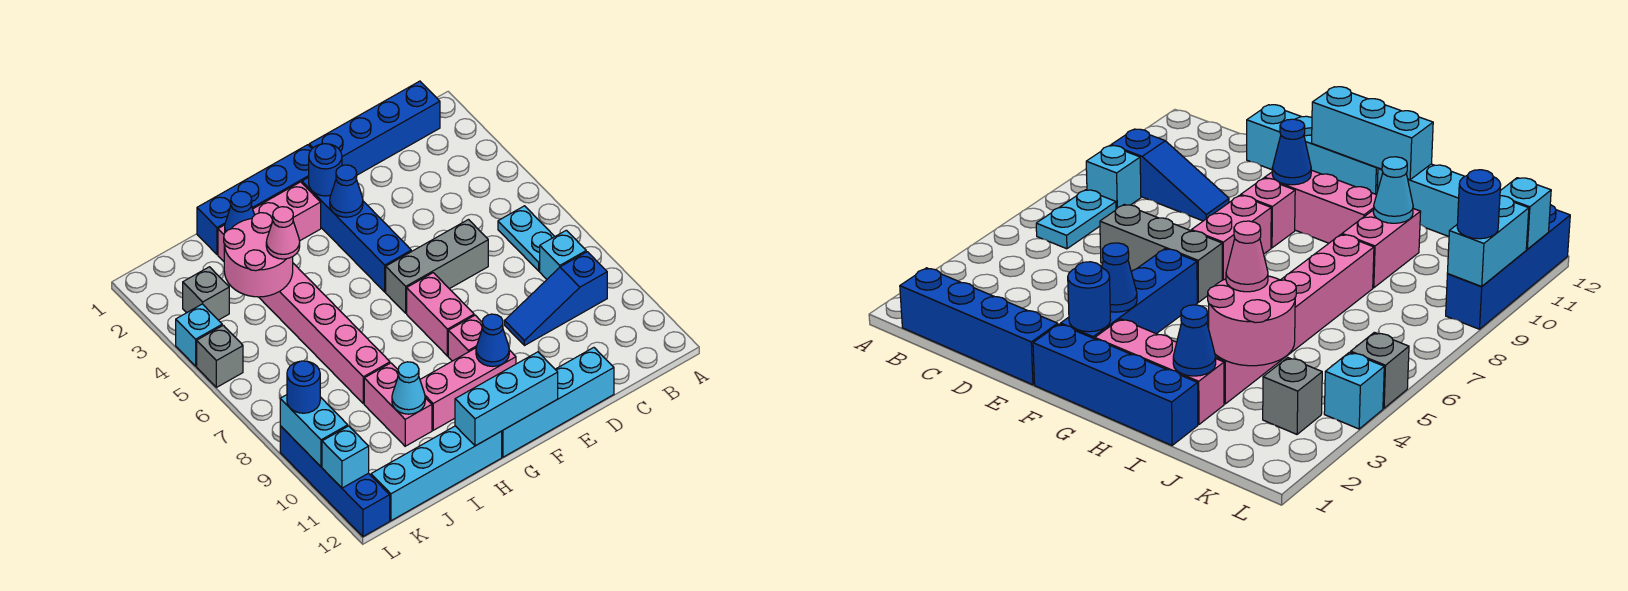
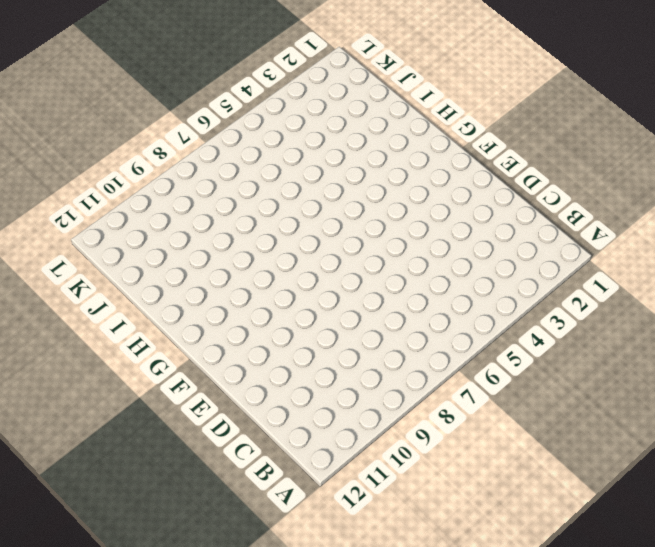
none -> blue 1x4 brick [309,81,440,175]
none -> cyan 1x2 plate [498,206,555,271]
none -> cyan 1x1 brick [540,230,586,279]
none -> blue 1x3 slope [505,252,607,346]

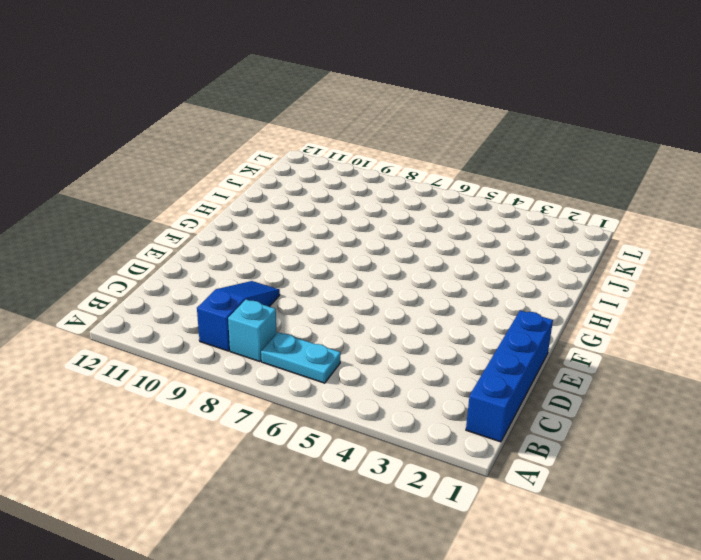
none -> grey 1x3 brick [386,220,488,313]
none -> cyan 1x4 brick [502,348,614,457]
none -> blue 1x4 brick [197,145,312,254]
none -> blue 1x4 brick [302,177,411,292]

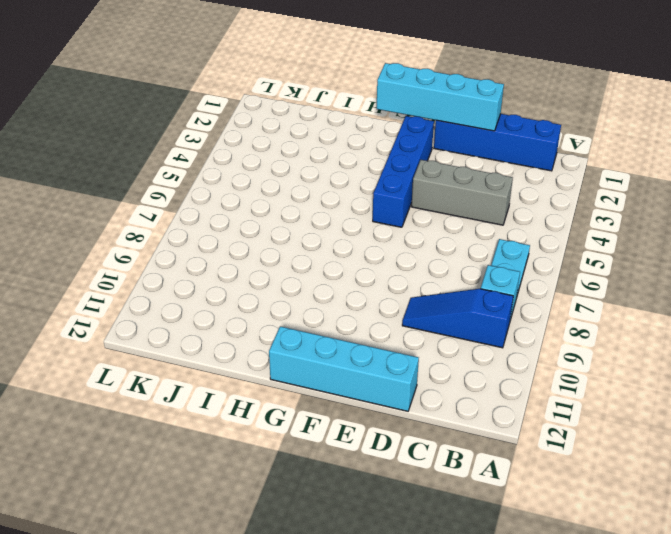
grey 1x3 brick [411,160,513,225] -> grey 1x3 brick moved to [386,220,488,313]
cyan 1x4 brick [377,63,504,131] -> cyan 1x4 brick moved to [371,426,502,521]
none -> blue 1x4 brick [197,145,312,254]
none -> pink 1x2 brick [407,273,474,356]
none -> pink 1x1 brick [448,315,482,361]
none -> pink 1x3 brick [420,348,516,430]

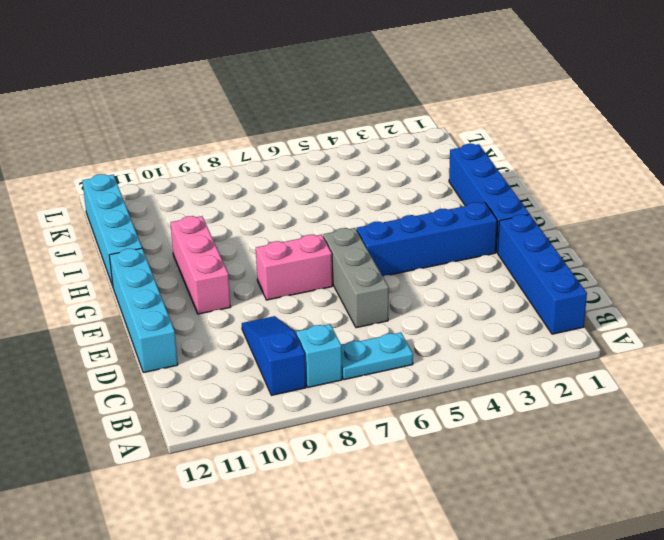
none -> pink 1x1 brick [448,315,482,361]
none -> pink 1x3 brick [218,182,321,261]
none -> pink 1x6 brick [259,263,390,404]
none -> pink 1x2 brick [364,363,432,446]

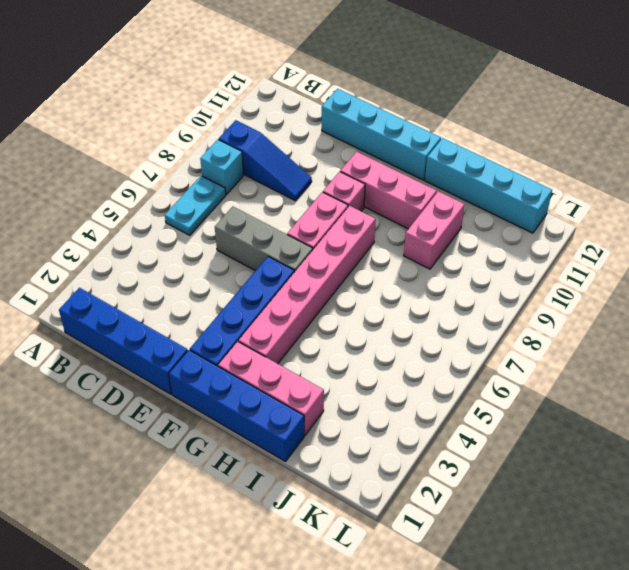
pink 1x6 brick [239,206,376,364] -> pink 1x6 brick moved to [259,263,390,404]
none -> grey 1x1 brick [183,267,229,320]
none -> cyan 1x1 brick [176,304,222,366]
none -> grey 1x1 brick [197,325,243,387]
none -> blue 1x4 brick [280,426,390,537]

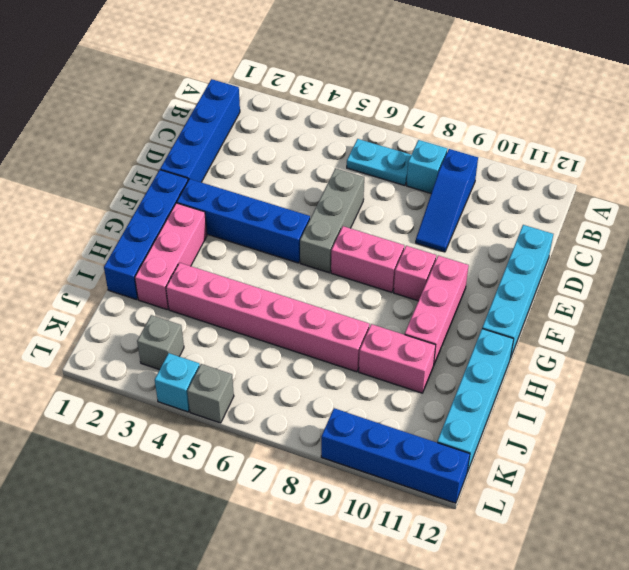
none -> blue 1x1 round brick [309,144,342,196]
none -> blue 1x1 cone [330,165,363,217]
none -> blue 1x1 cone [476,314,509,366]
none -> cyan 1x3 brick [455,352,558,446]

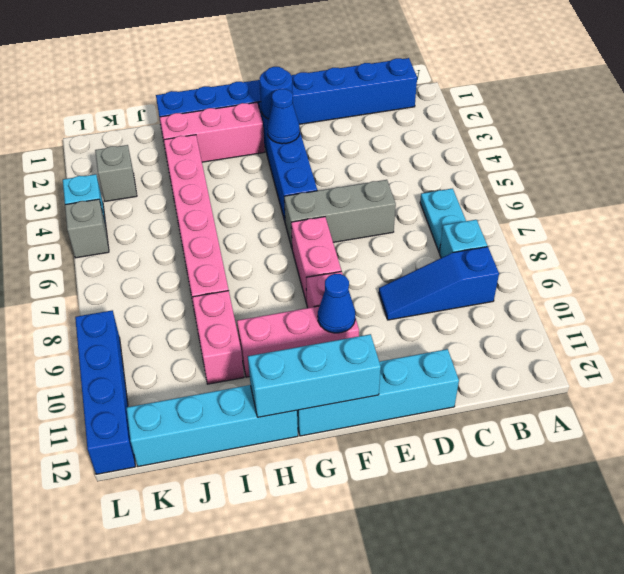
none -> blue 1x1 cone [225,191,254,232]
none -> pink 2x2 round brick [224,213,293,297]
none -> cyan 1x1 cone [392,362,425,414]
none -> cyan 1x2 brick [280,395,348,467]

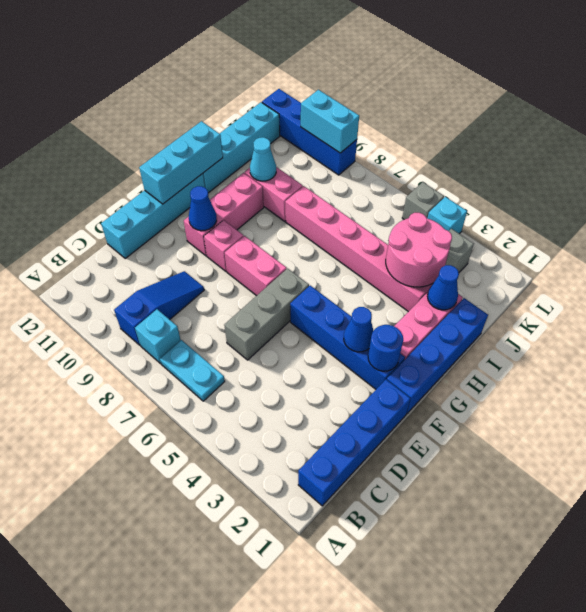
none -> cyan 1x1 brick [322,426,369,488]
none -> pink 1x1 cone [266,207,300,259]
none -> blue 1x1 round brick [287,361,320,413]

